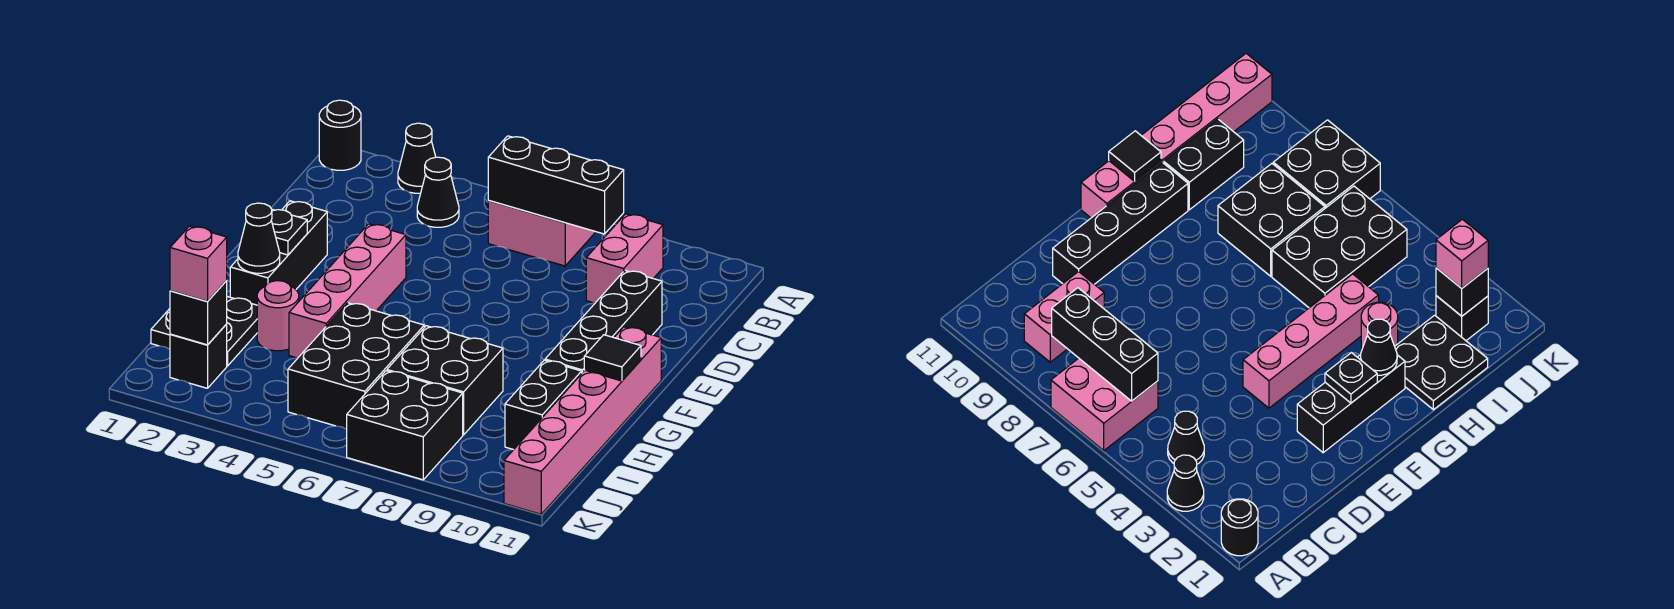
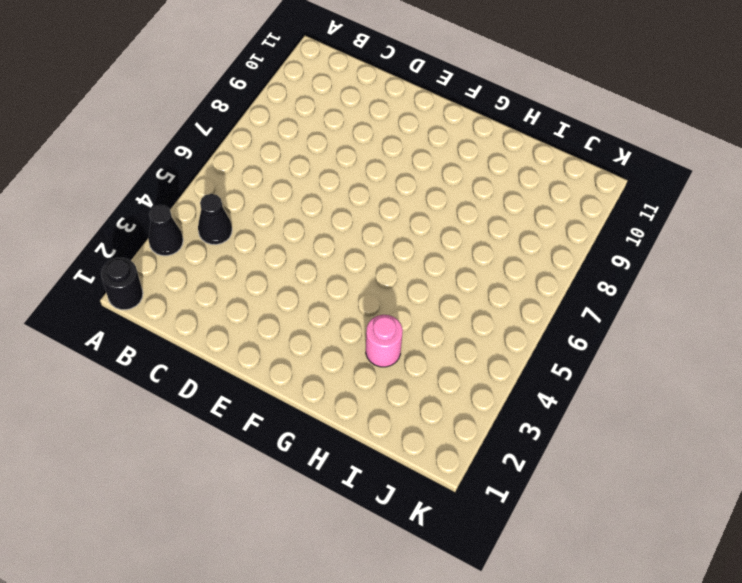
none -> pink 2x2 brick [488,201,595,266]
none -> pink 1x2 brick [586,214,663,303]
none -> black 1x4 brick [545,270,662,373]

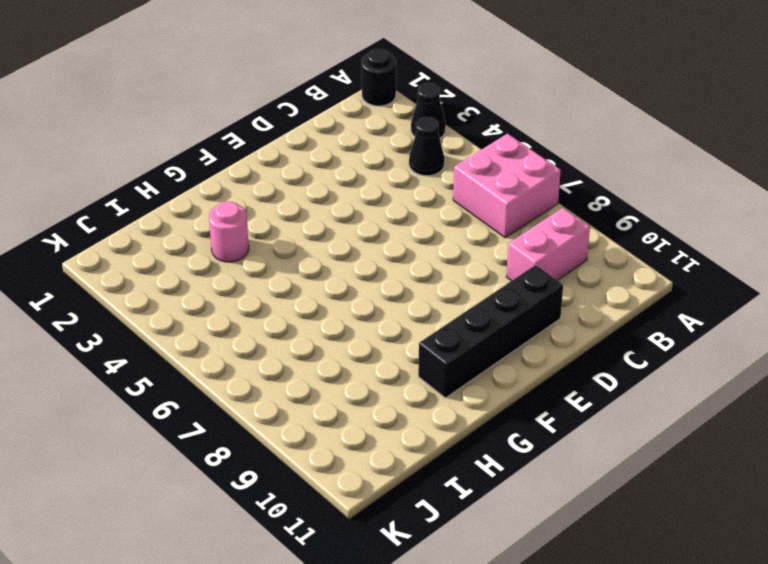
none -> black 1x3 brick [230,201,327,305]
none -> pink 1x4 brick [289,224,406,358]
none -> pink 1x6 brick [504,327,661,514]

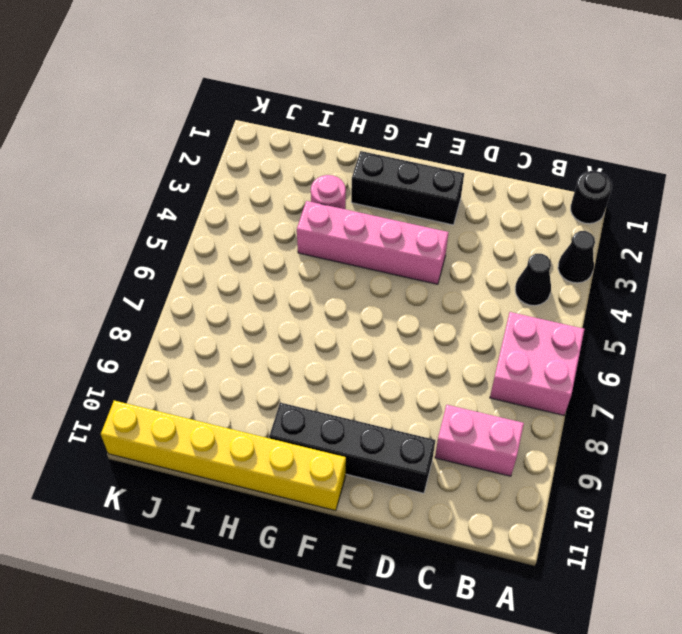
yellow 1x6 brick [101,401,346,511] -> pink 1x6 brick [504,327,661,514]
none -> black 2x2 plate [151,297,257,366]
none -> black 2x3 brick [288,303,424,429]
none -> black 2x2 brick [387,326,503,435]

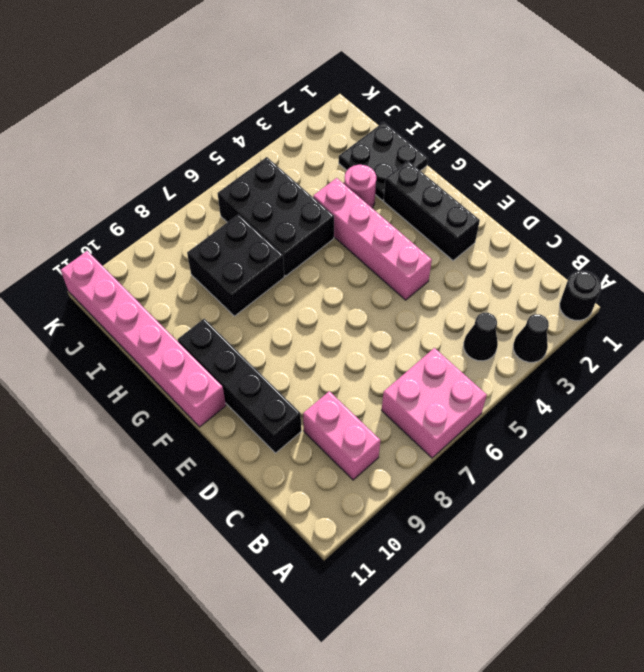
none -> black 1x2 brick [505,360,582,450]
none -> black 1x1 brick [170,324,227,388]
none -> black 2x2 brick [347,371,463,480]

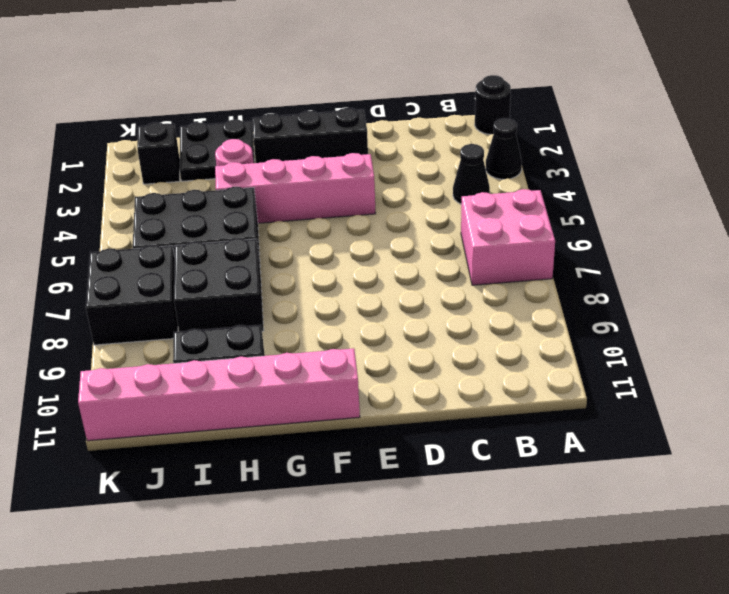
none -> pink 1x2 brick [586,214,663,303]
none -> black 1x4 brick [545,270,662,373]
none -> black 1x3 brick [488,136,624,234]

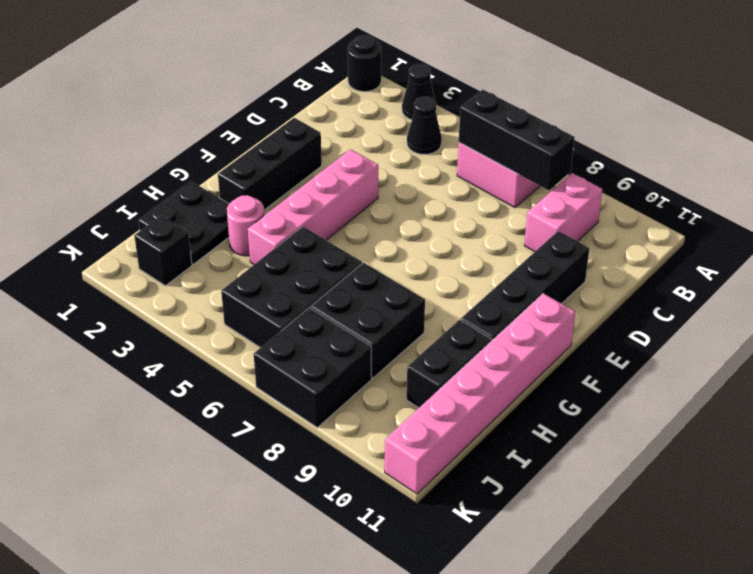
none -> black 1x1 plate [271,209,307,255]
none -> black 1x1 cone [238,203,280,273]
none -> black 1x1 tile [584,335,641,381]

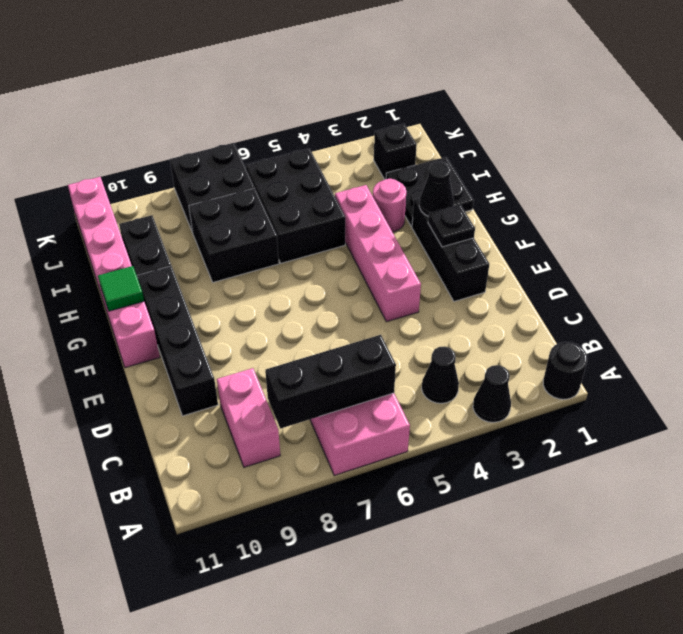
green 1x1 tile [98,266,144,311] -> black 1x1 tile [584,335,641,381]
none -> black 1x1 brick [170,281,227,345]
none -> pink 1x1 brick [170,226,227,301]

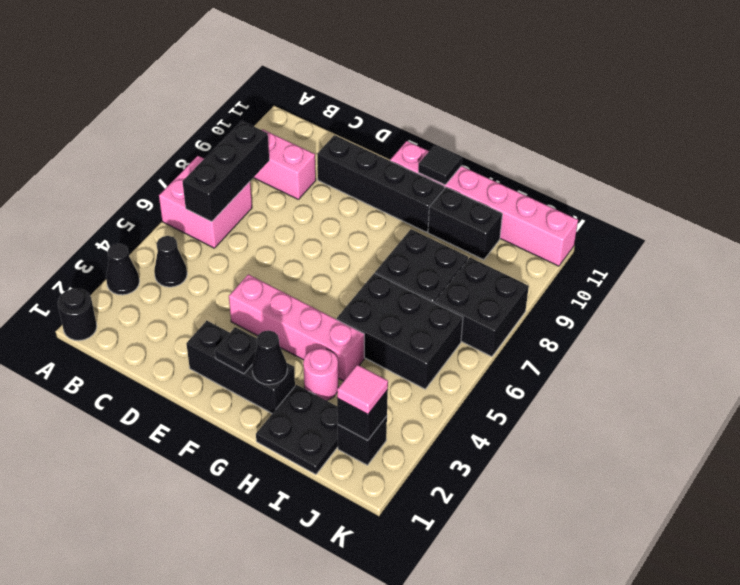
pink 1x1 tile [337,365,388,414] -> pink 1x1 brick [170,226,227,301]

